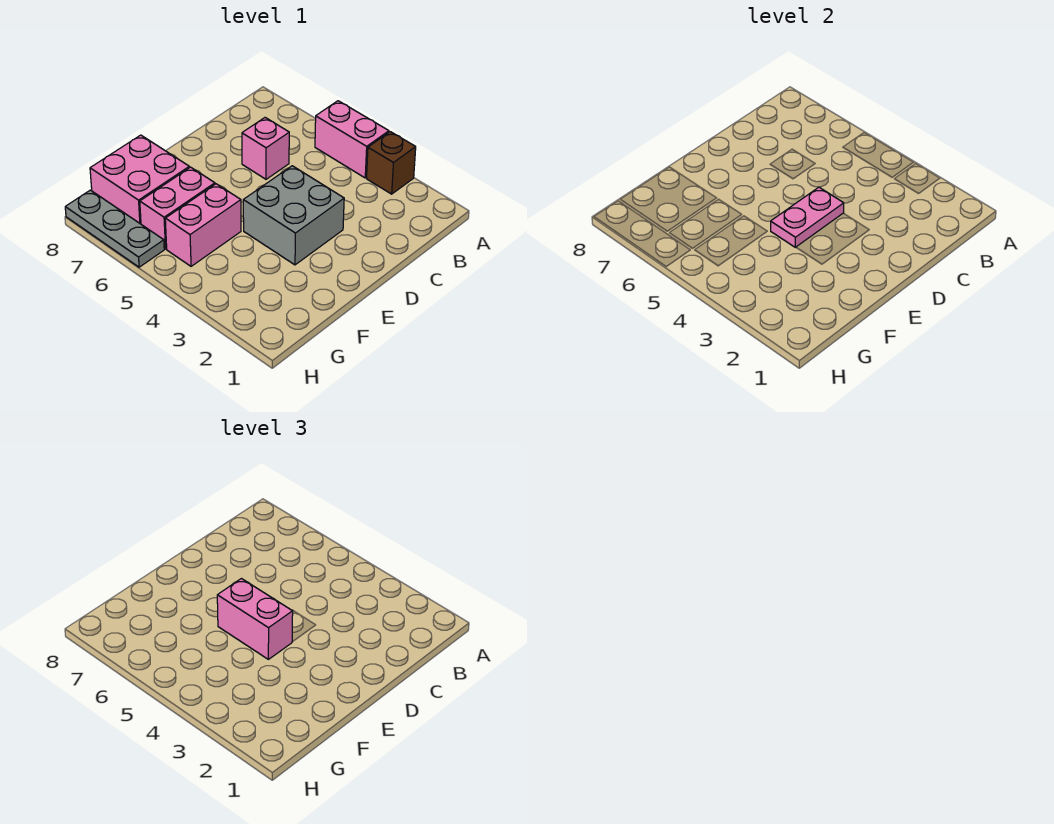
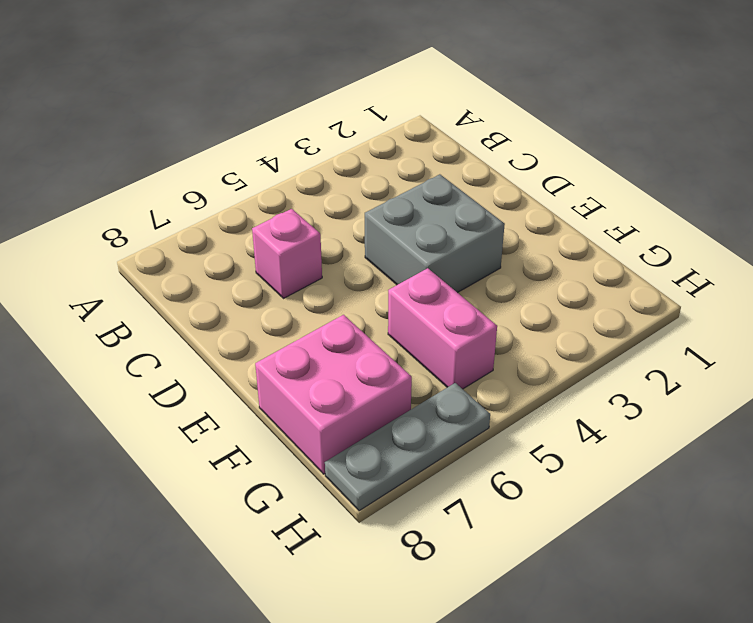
none -> brown 1x1 brick [367,132,416,194]
none -> pink 1x2 brick [315,101,389,178]

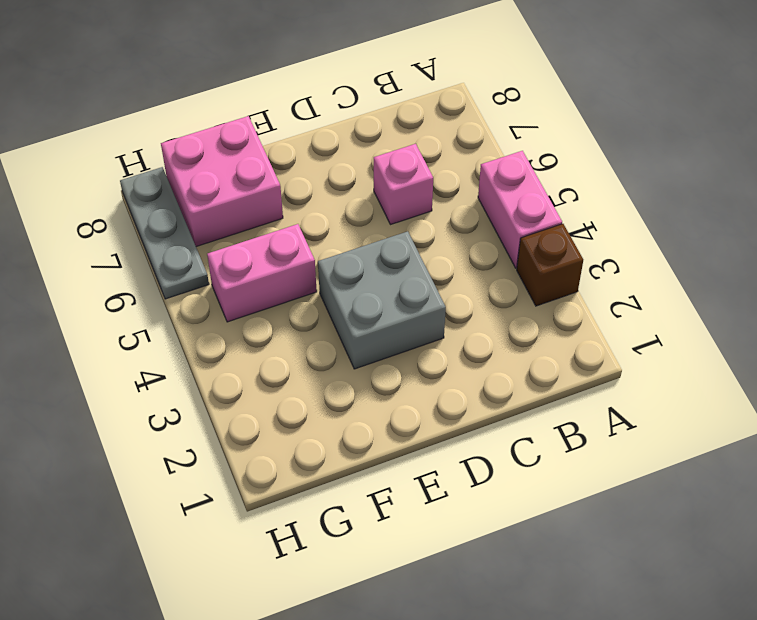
none -> pink 1x2 brick [140,167,215,249]
none -> pink 1x2 plate [771,187,844,247]

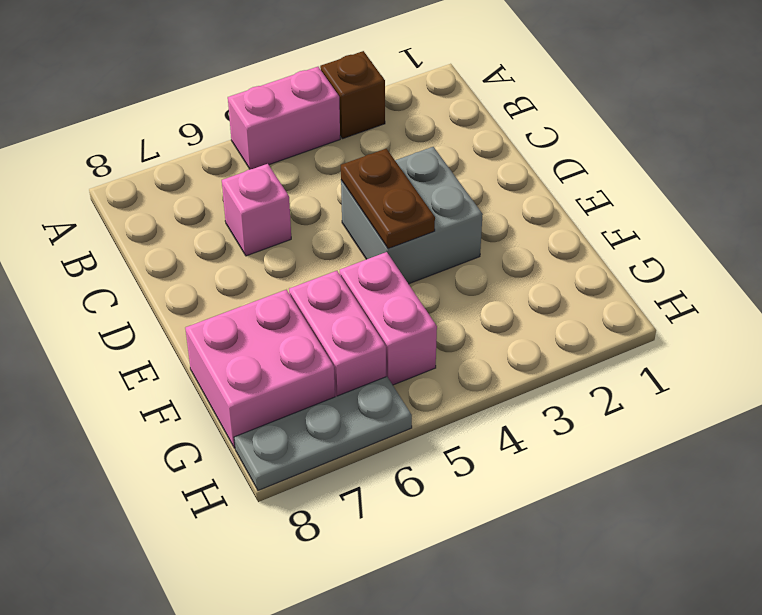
brown 1x2 plate [341,149,435,249] -> pink 1x2 plate [771,187,844,247]
none -> pink 1x2 brick [217,579,293,659]

